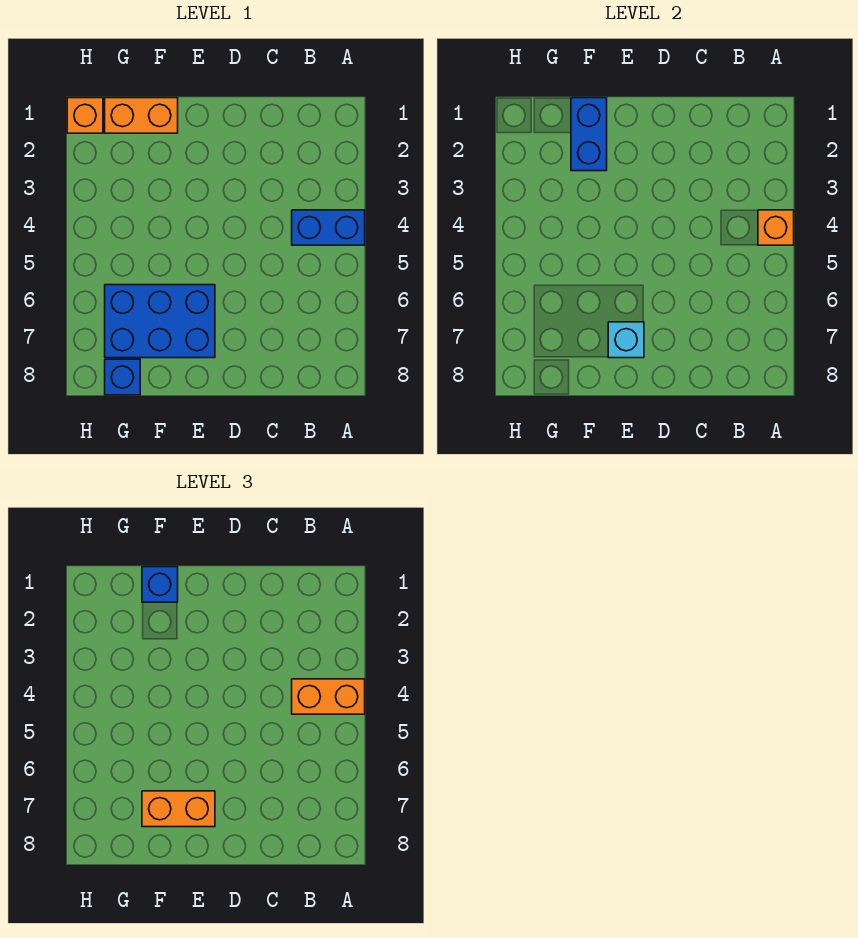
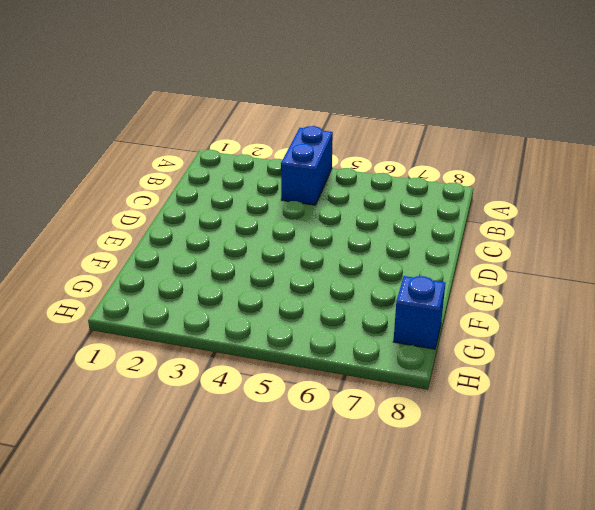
none -> blue 2x3 brick [105,285,215,358]
none -> orange 1x2 brick [105,98,178,133]

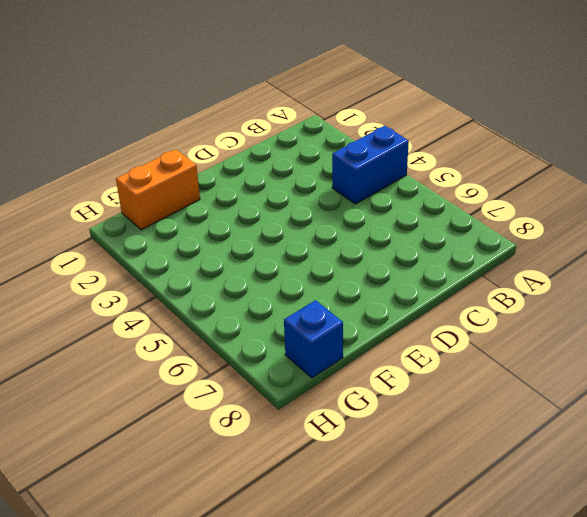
none -> blue 2x3 brick [105,285,215,358]
none -> orange 1x1 brick [67,98,103,133]

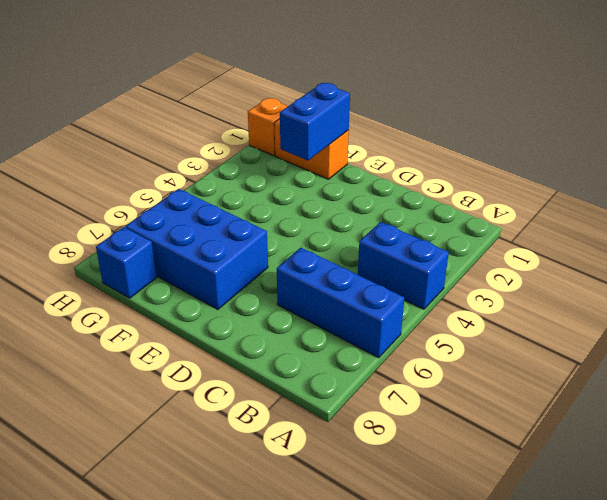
blue 1x3 brick [277,248,404,358] -> none
none -> orange 1x1 brick [758,210,794,245]
none -> cyan 1x1 brick [608,322,644,358]

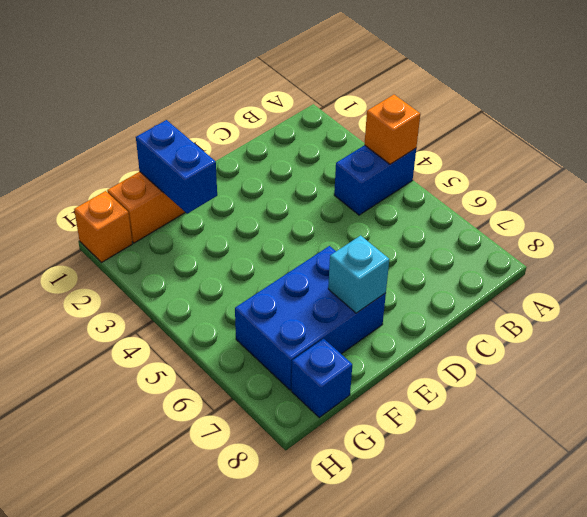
none -> orange 1x2 brick [292,679,365,714]
none -> orange 1x2 brick [142,791,215,827]

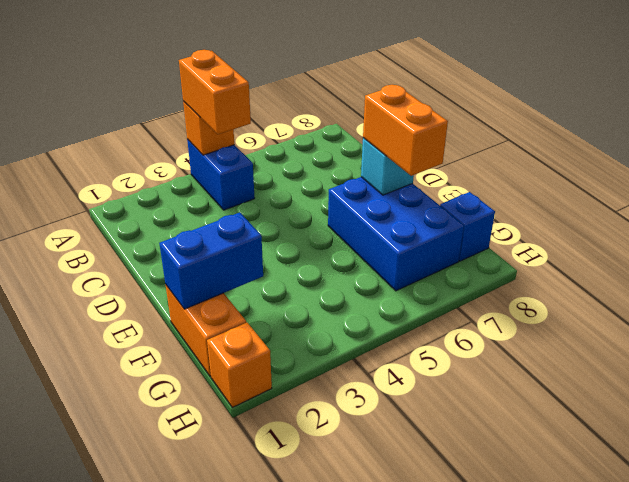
none -> blue 1x1 brick [142,567,178,602]

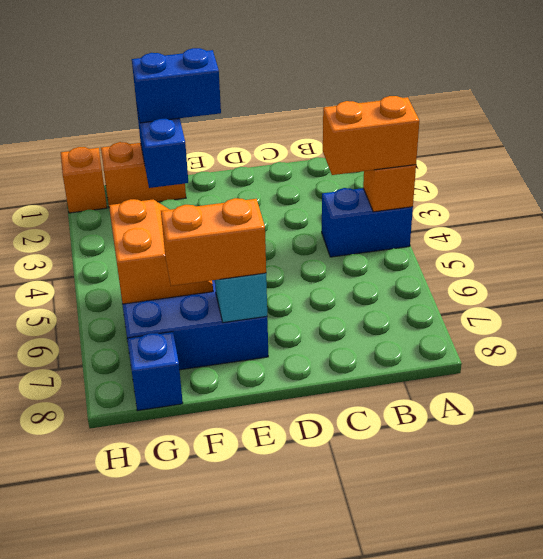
blue 1x2 brick [132,48,221,123] -> blue 1x1 brick [142,567,178,602]
orange 2x2 slope [109,199,213,304] -> none

